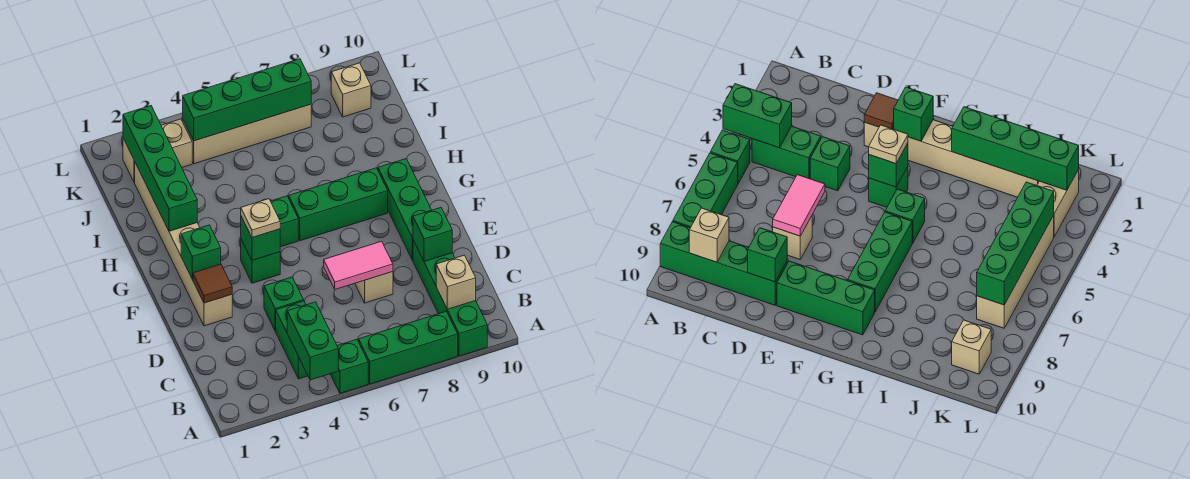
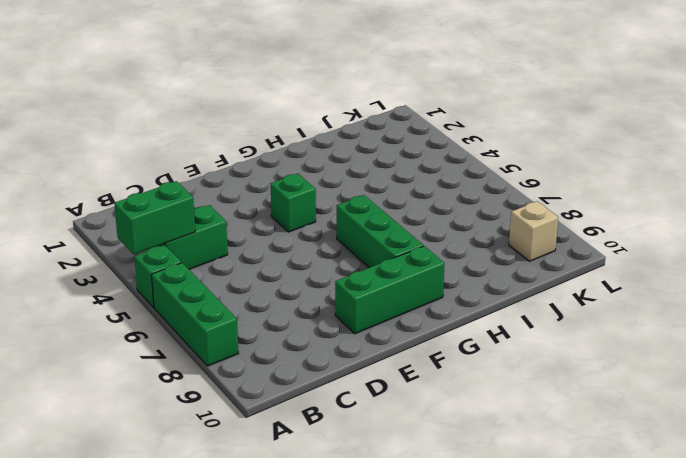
none -> green 1x4 brick [413,240,487,356]
none -> green 1x1 brick [264,277,304,331]
none -> tan 1x1 brick [355,272,393,303]

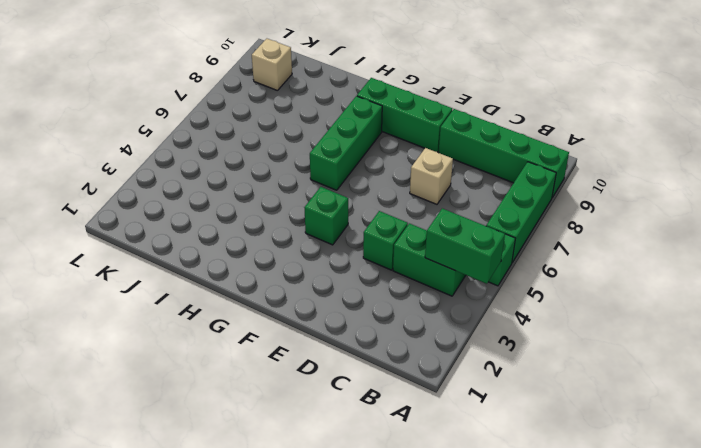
none -> tan 1x6 brick [135,163,232,326]
none -> green 1x1 brick [271,196,298,247]
none -> tan 1x2 brick [123,119,192,182]

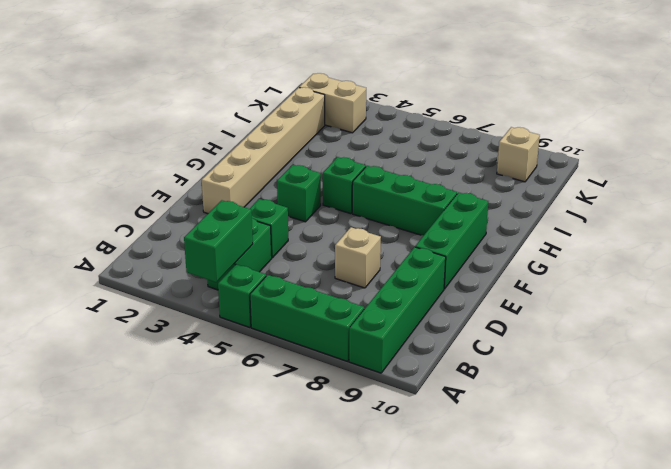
none -> tan 1x4 brick [183,104,311,164]
none -> tan 1x1 brick [436,255,476,309]
none -> pink 1x2 tile [324,241,393,289]

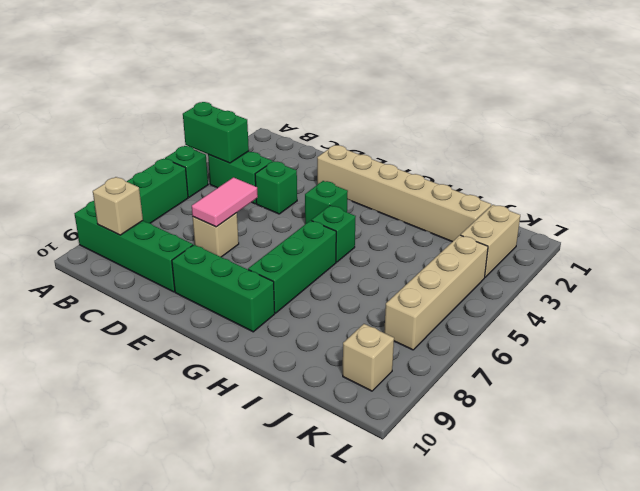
none -> green 1x1 brick [413,208,452,261]
none -> brown 1x1 tile [193,264,232,303]
none -> green 1x1 brick [181,225,221,279]

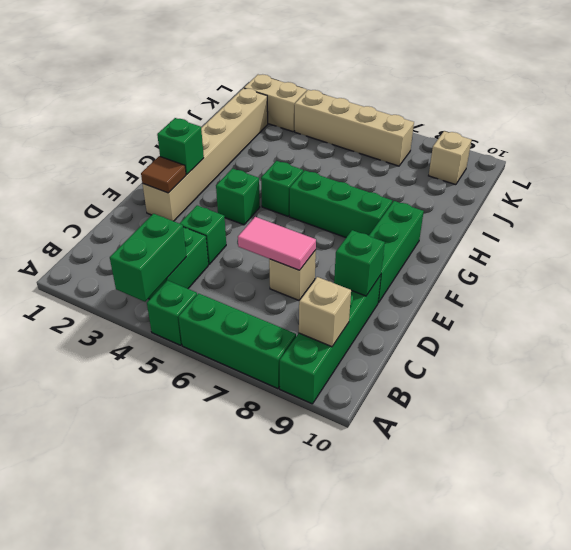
none -> green 1x1 brick [241,217,280,260]
none -> green 1x4 brick [123,106,197,231]
none -> green 1x4 brick [183,59,311,141]

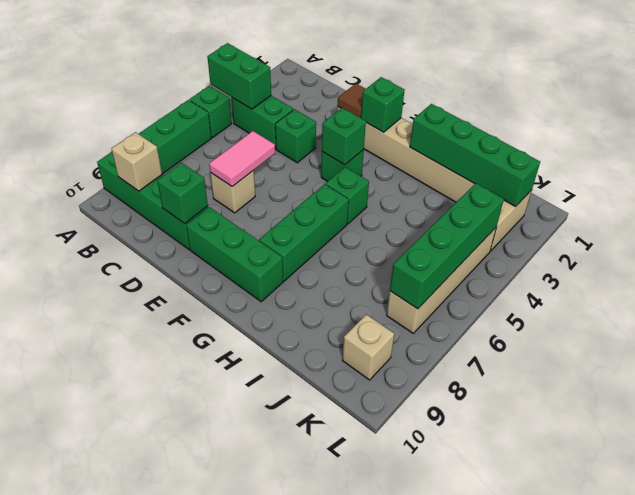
none -> tan 1x1 plate [241,199,280,238]

